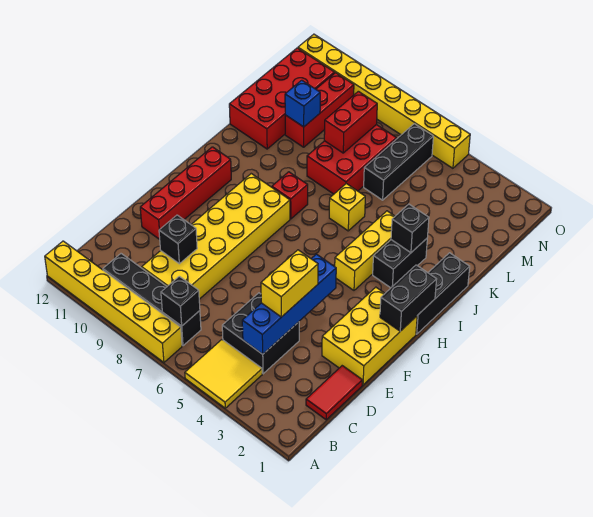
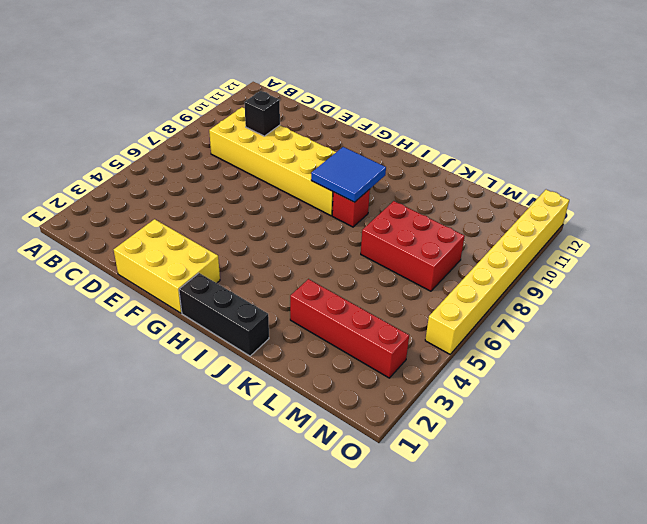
blue 2x2 tile [311,147,386,202] -> none
red 1x4 brick [290,279,409,378] -> red 1x4 brick moved to [140,147,231,240]
none -> yellow 2x2 tile [185,340,262,408]
none -> yellow 1x6 brick [45,241,182,362]
none -> black 1x4 brick [103,254,201,346]

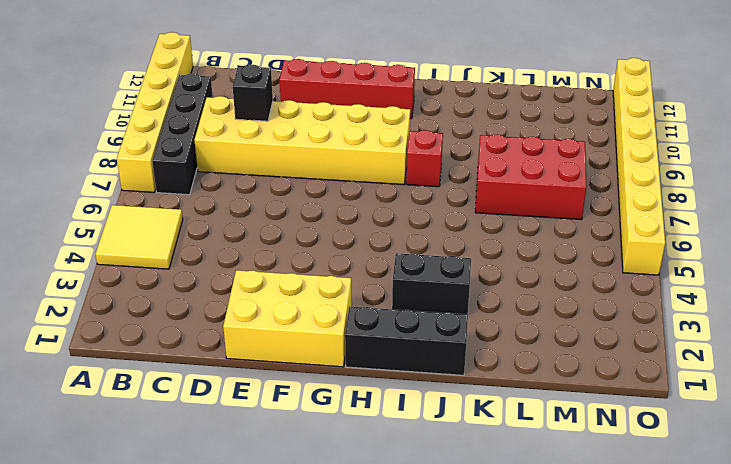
none -> red 1x2 tile [306,366,362,420]
none -> black 2x2 brick [222,293,299,374]
none -> yellow 1x3 brick [335,211,395,290]

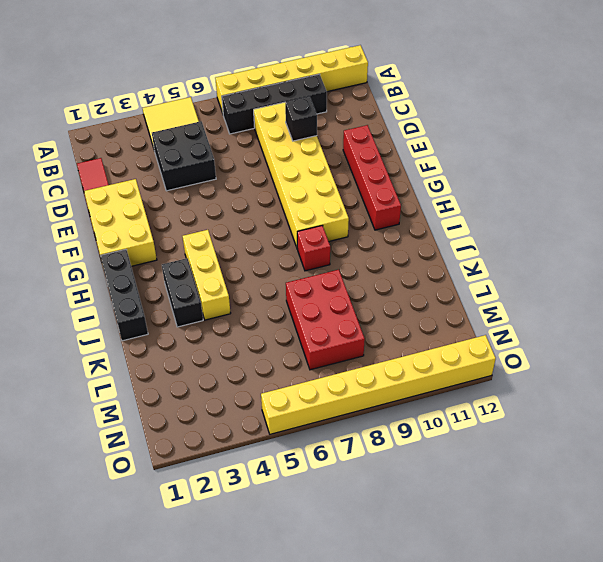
none -> yellow 1x1 brick [329,184,365,231]
none -> red 2x4 brick [229,48,335,149]
none -> black 1x3 brick [364,124,433,200]

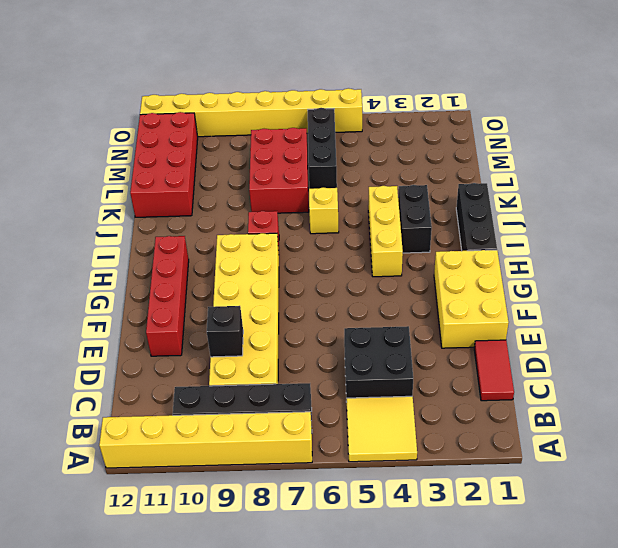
none -> red 1x3 brick [285,73,354,147]
none -> black 1x1 brick [161,276,200,326]
none -> blue 1x4 brick [242,254,336,354]

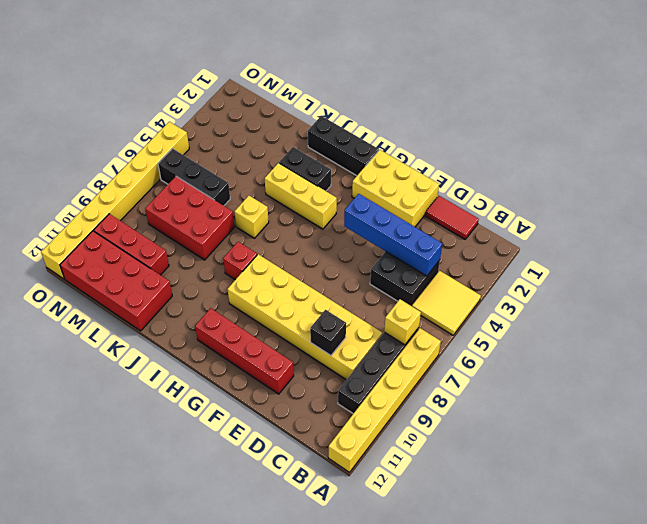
yellow 1x1 brick [384,299,421,345] -> black 1x1 brick [161,276,200,326]
none -> black 1x2 brick [380,265,437,331]
none -> black 1x1 brick [391,204,429,253]
none -> red 1x2 brick [324,91,377,153]

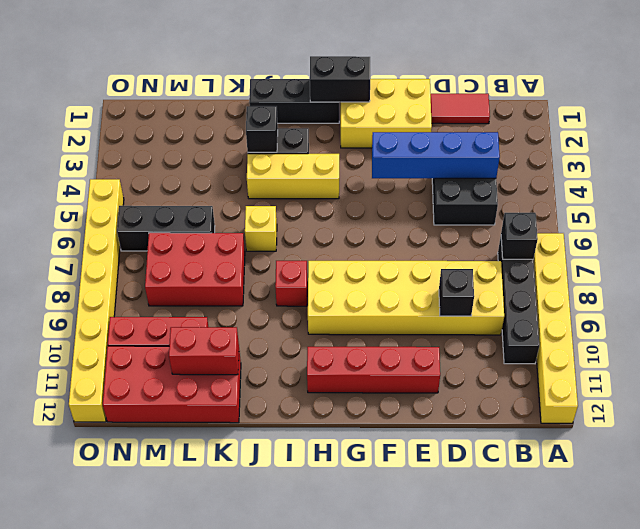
red 1x2 brick [169,327,239,375] -> red 1x2 brick moved to [324,91,377,153]
none -> yellow 2x2 tile [185,340,262,408]
none -> blue 1x1 brick [285,80,320,127]
none -> yellow 1x2 brick [261,250,318,317]

